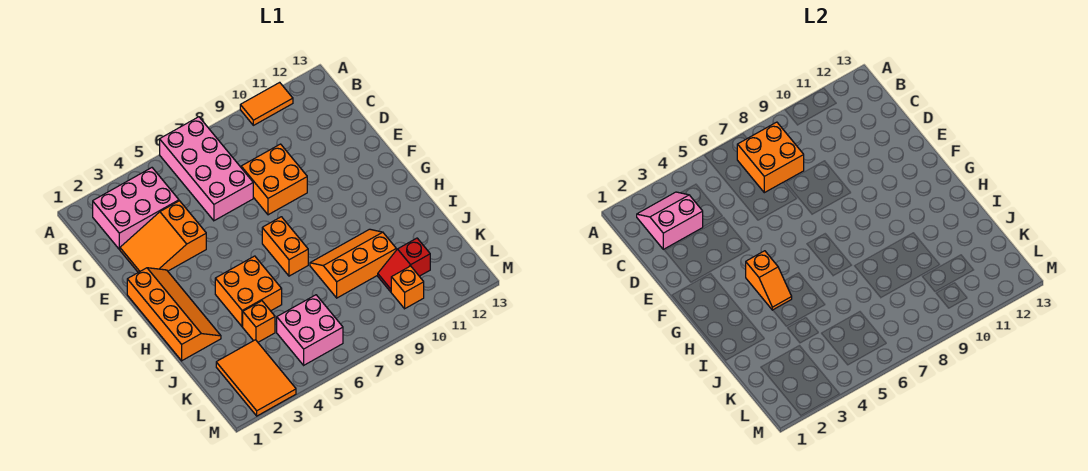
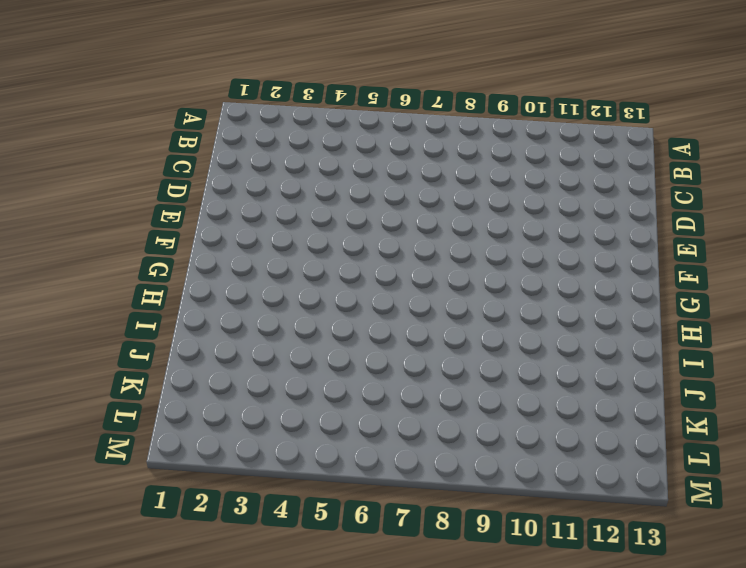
none -> pink 2x4 brick [160,117,253,221]
none -> orange 1x2 tile [240,82,293,125]
none -> pink 2x3 brick [93,168,179,249]

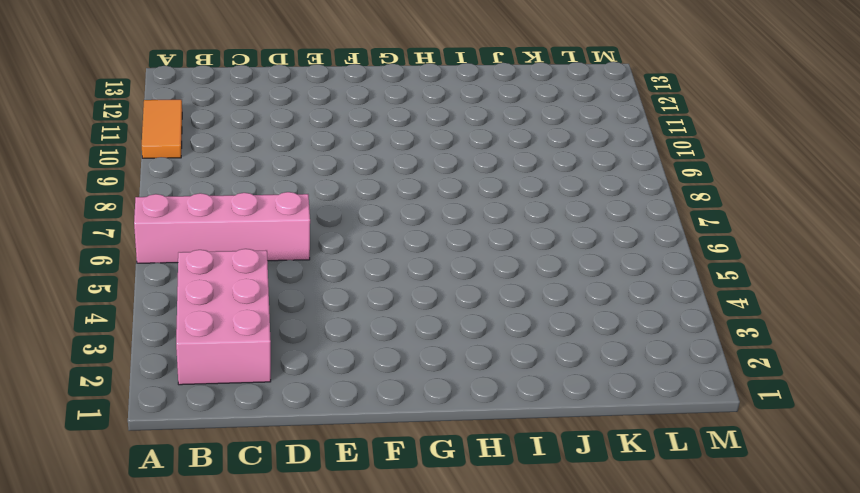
pink 1x4 brick [134,192,310,263] -> pink 2x4 brick [160,117,253,221]
none -> orange 2x3 slope [120,201,206,272]
none -> orange 2x2 brick [241,144,307,215]
none -> orange 2x4 slope [127,268,221,361]

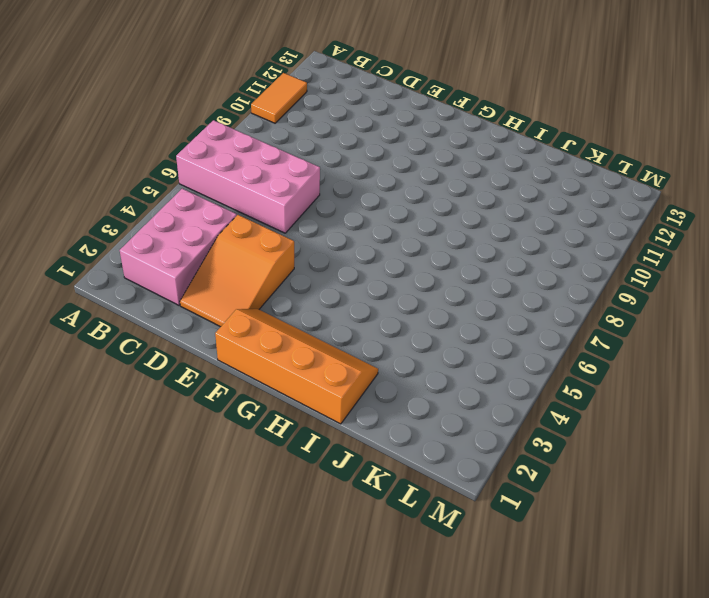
none -> orange 2x2 brick [241,144,307,215]
none -> orange 1x2 brick [262,217,308,276]
none -> orange 2x2 brick [215,256,282,327]

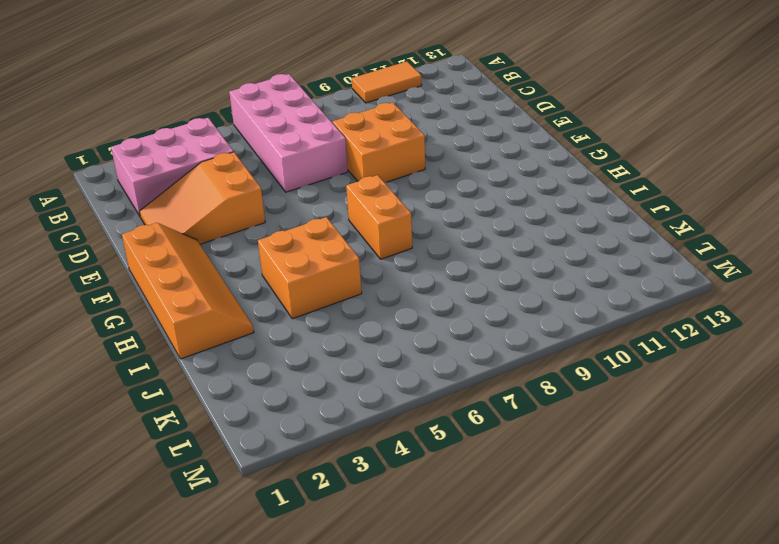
none -> orange 2x3 slope [310,229,396,298]
none -> orange 1x1 brick [243,301,275,342]
none -> orange 2x3 tile [216,340,296,416]

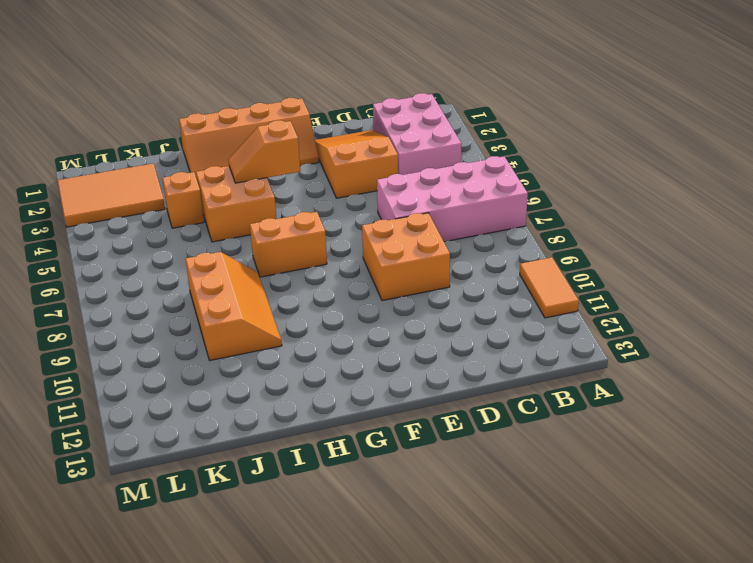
none -> pink 2x2 brick [277,295,343,365]
none -> red 1x2 slope [378,238,430,292]
none -> orange 1x1 brick [391,266,424,309]

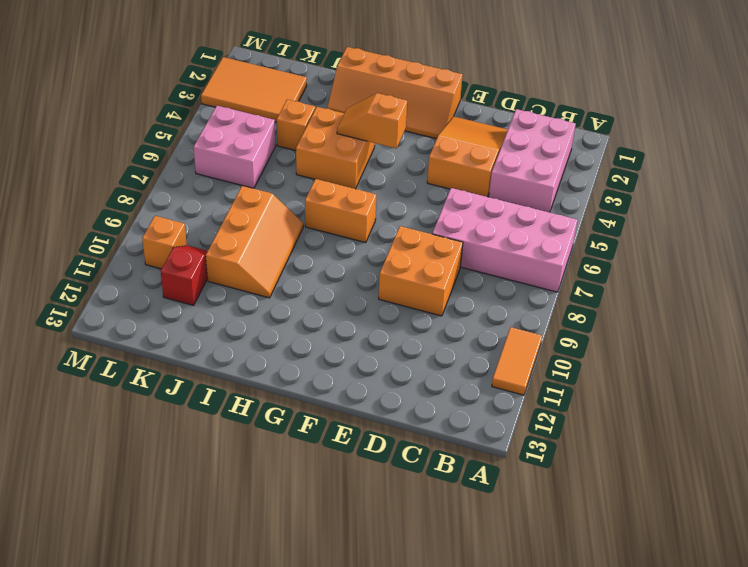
none -> pink 2x2 slope [637,192,703,249]
none -> orange 2x2 brick [737,122,804,193]

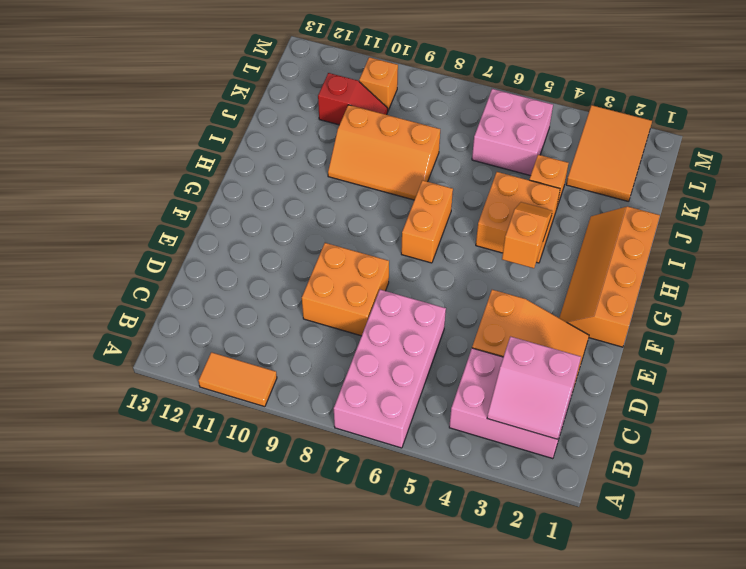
none -> orange 2x2 brick [737,122,804,193]

